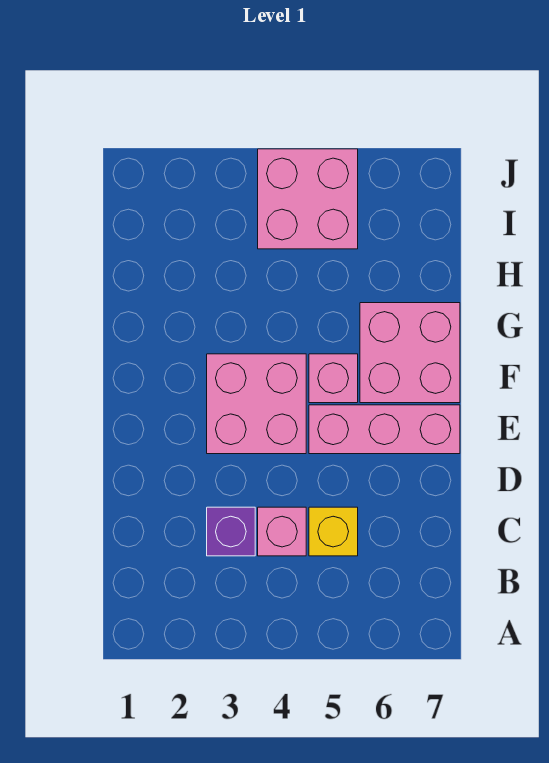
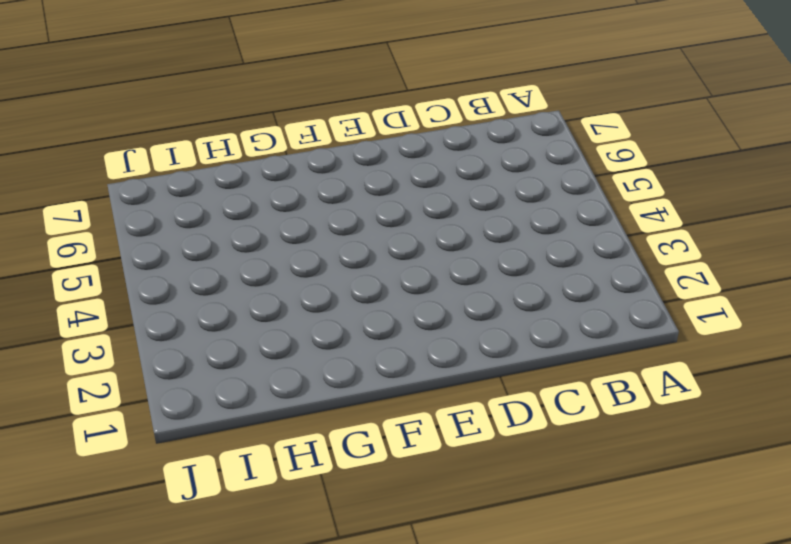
none -> purple 1x1 brick [207,507,255,556]
none -> pink 1x1 brick [258,507,306,556]

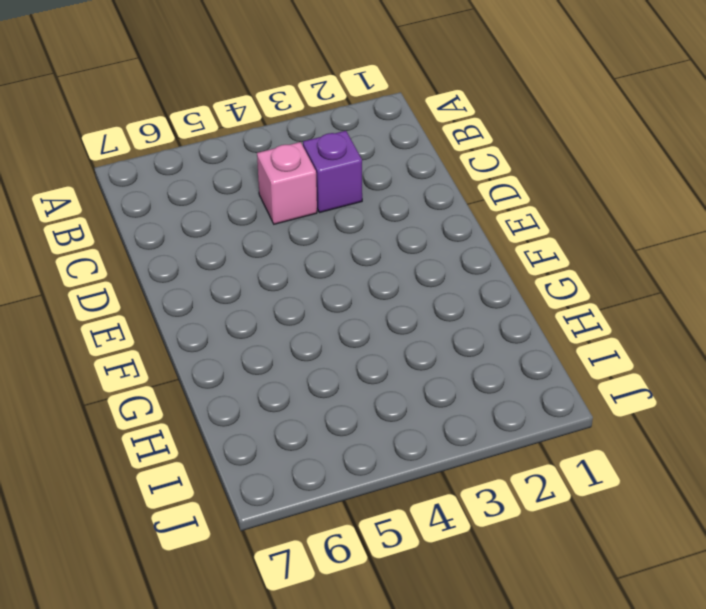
none -> yellow 1x1 brick [309,507,358,556]
none -> pink 2x2 brick [207,354,306,454]

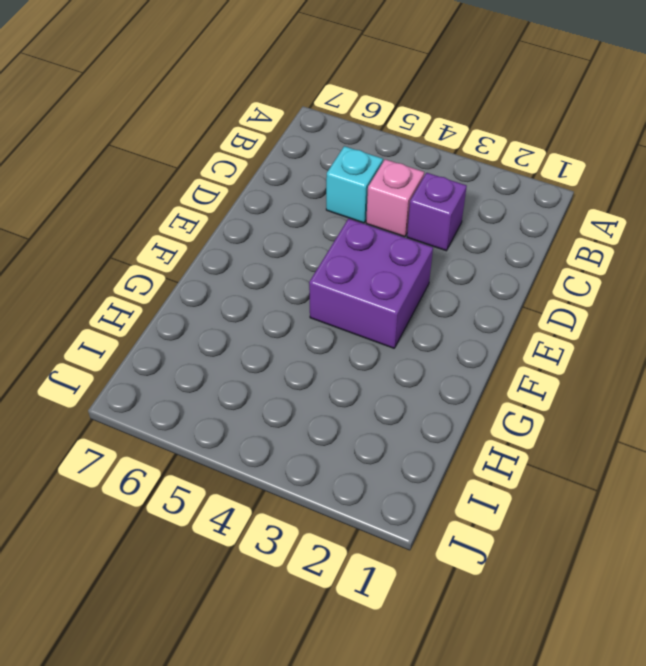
cyan 1x1 brick [326,146,383,223] -> yellow 1x1 brick [309,507,358,556]
purple 2x2 brick [309,219,433,348] -> pink 2x2 brick [207,354,306,454]
none -> pink 1x3 brick [309,405,460,454]
none -> pink 1x1 brick [309,354,358,403]

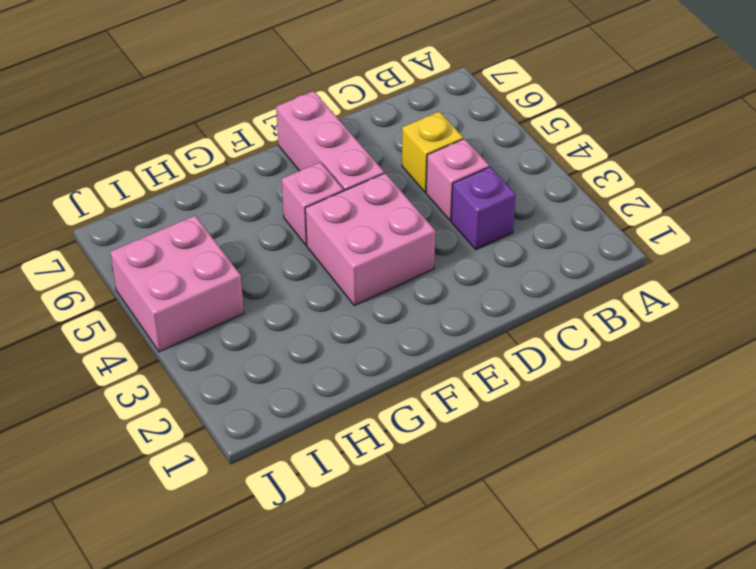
none -> pink 2x2 brick [360,303,460,403]

